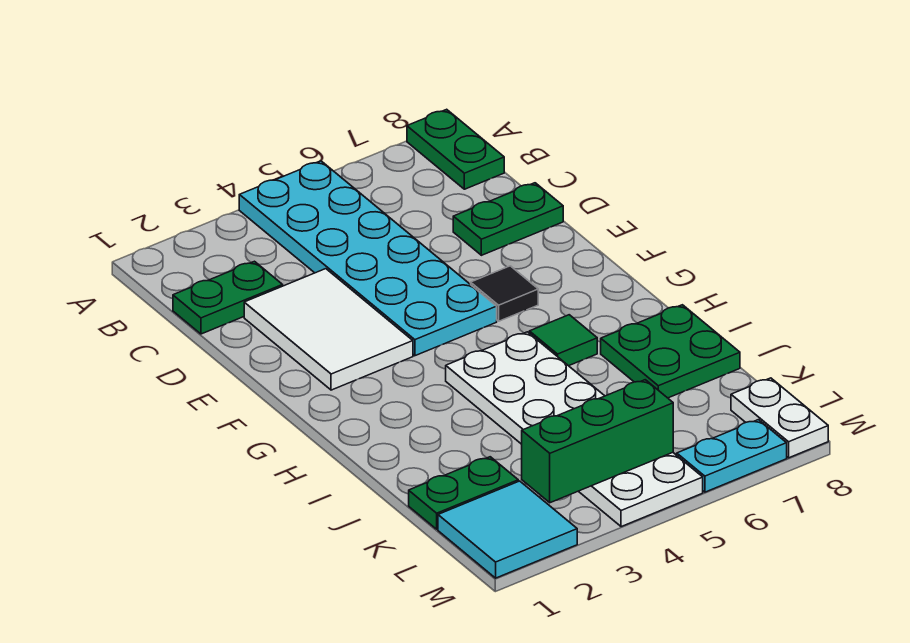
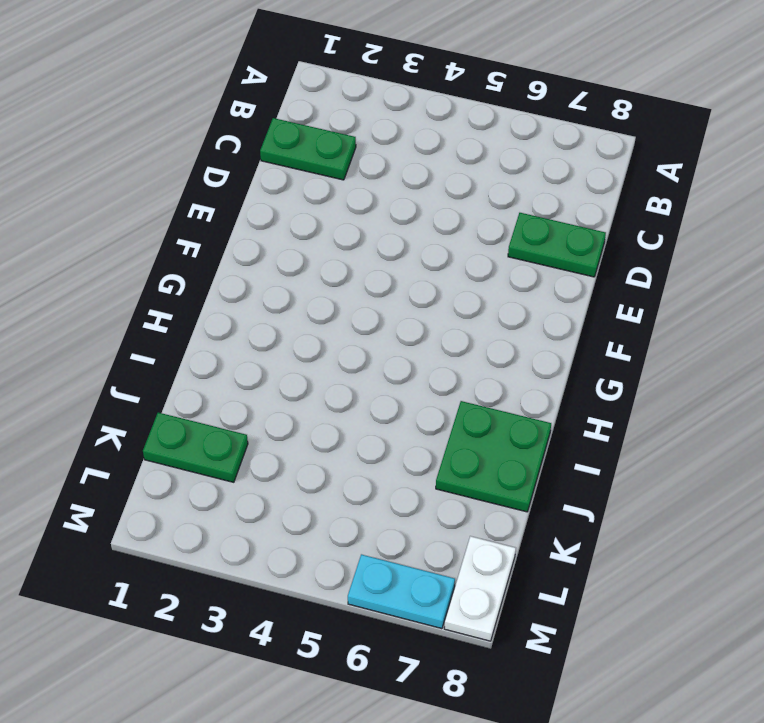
none -> cyan 2x6 plate [239,161,497,356]
none -> green 1x2 plate [407,109,504,189]
none -> white 2x3 tile [244,269,413,390]

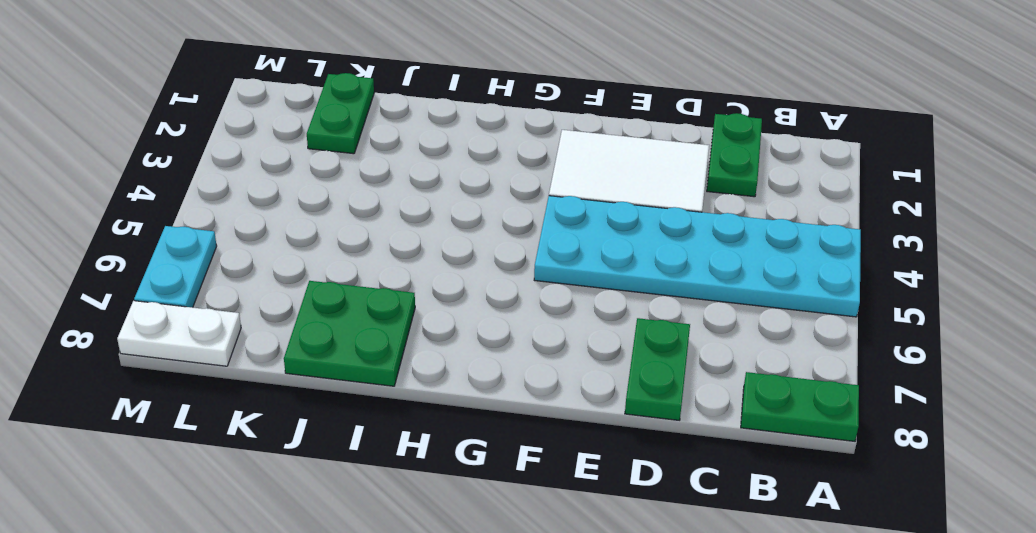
none -> black 1x1 tile [471,266,538,321]
none -> white 2x6 plate [446,332,703,527]
none -> green 1x1 tile [529,315,597,366]

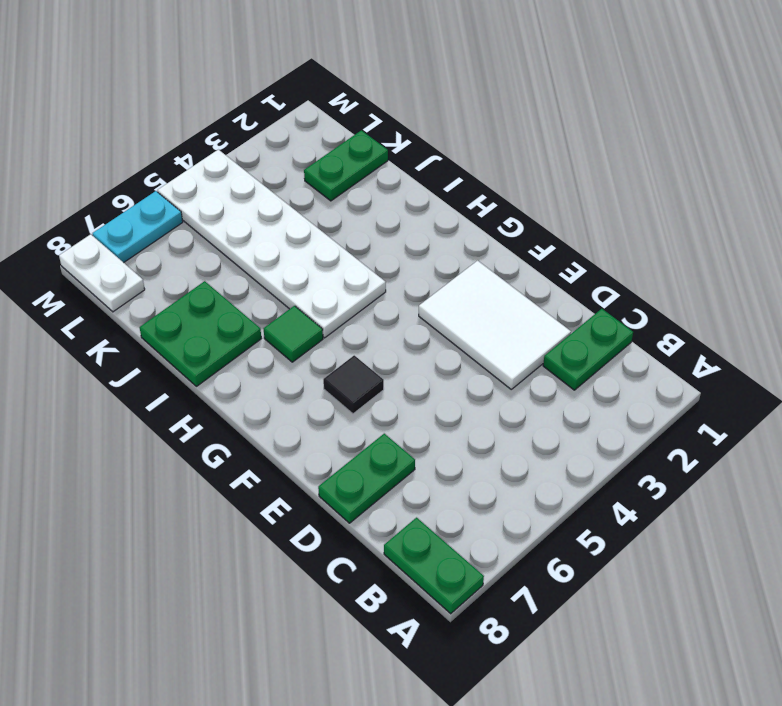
none -> cyan 2x6 plate [239,161,497,356]
none -> cyan 2x2 tile [438,481,577,578]
none -> green 1x3 brick [522,380,673,503]

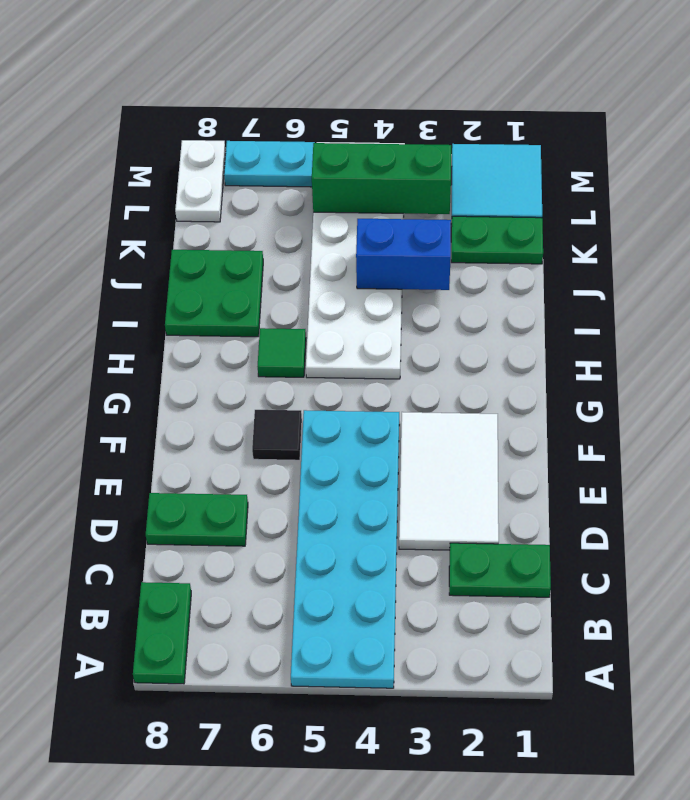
blue 1x2 brick [356,219,451,290] -> none

